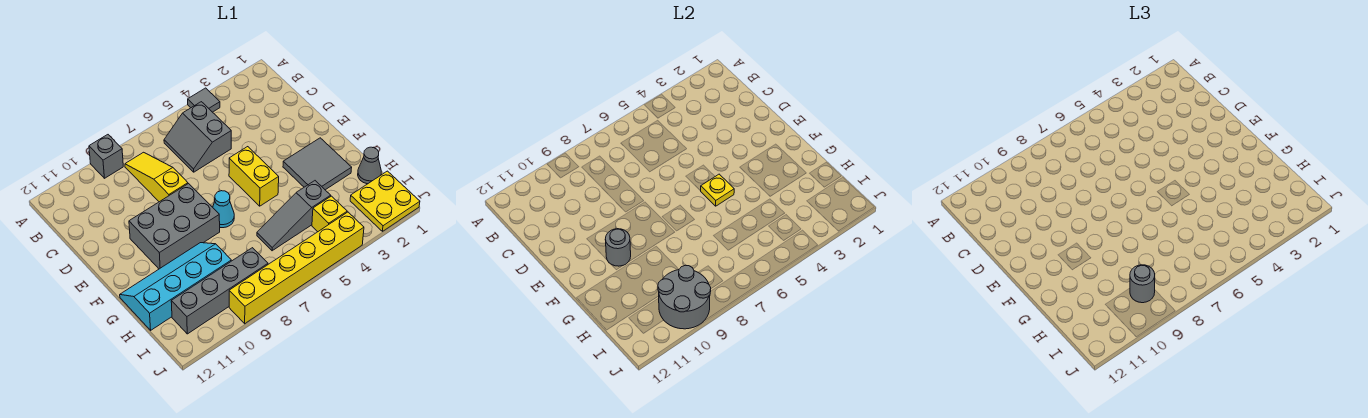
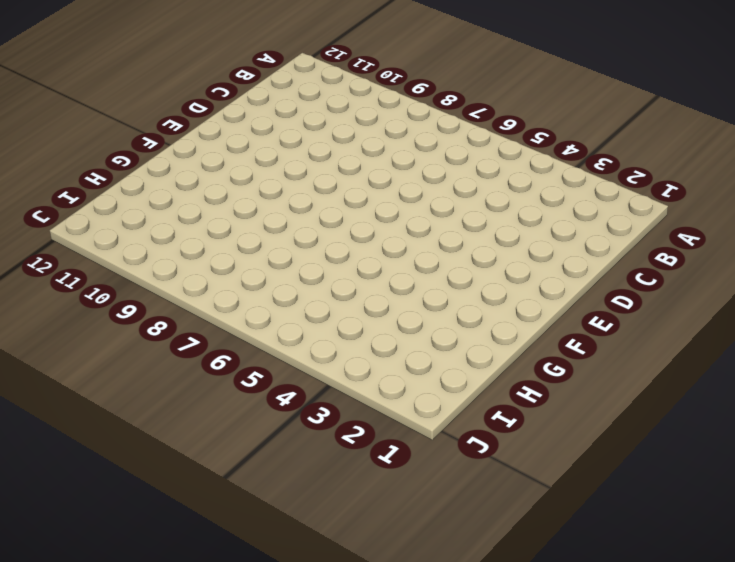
none -> grey 1x1 tile [188,88,220,112]
none -> grey 1x1 brick [89,135,123,178]
none -> grey 2x2 slope [164,102,231,172]

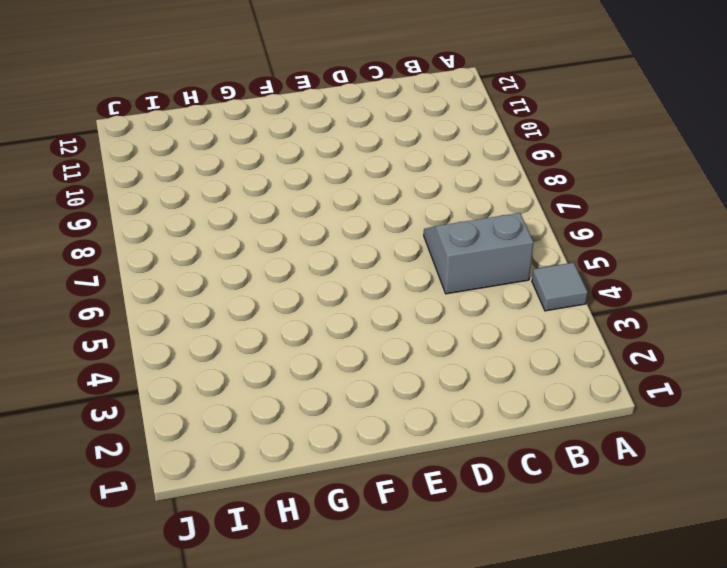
none -> grey 1x1 brick [89,135,123,178]
none -> yellow 1x3 slope [125,152,188,202]
none -> yellow 1x2 brick [229,147,279,206]

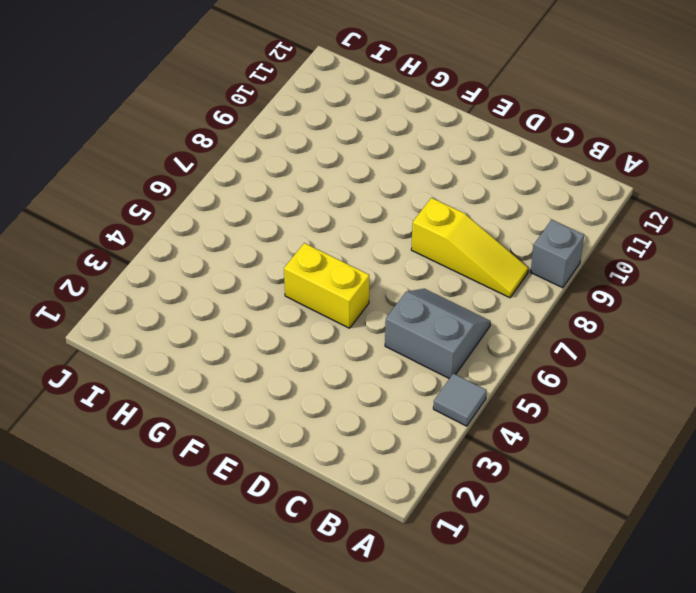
none -> grey 2x3 brick [129,184,220,269]
none -> grey 2x2 tile [283,138,352,190]
none -> cyan 1x1 cone [213,191,234,228]

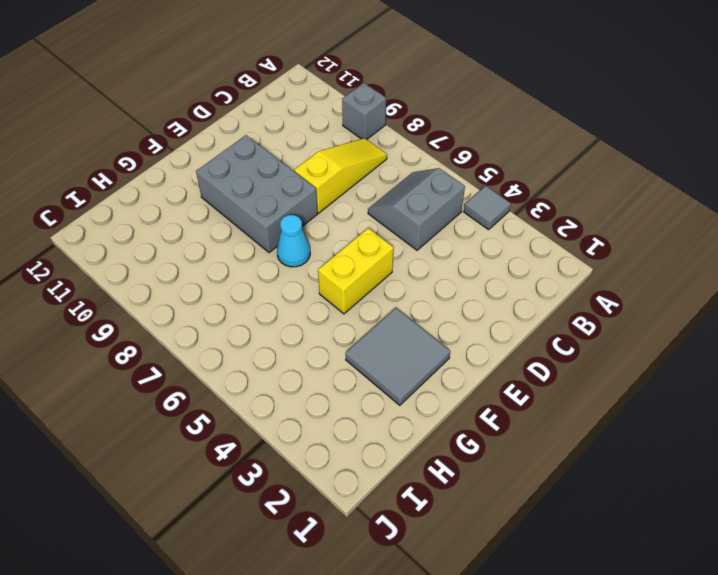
none -> cyan 2x4 slope [120,243,231,330]
none -> grey 1x1 cone [358,147,381,184]
none -> grey 1x3 slope [257,181,331,251]

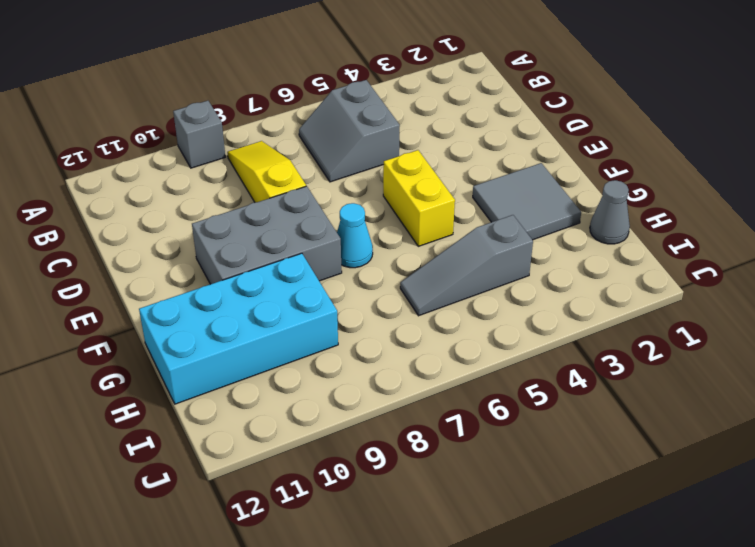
cyan 2x4 brick [139,253,338,404] -> cyan 2x4 slope [120,243,231,330]
none -> grey 1x1 tile [188,88,220,112]
none -> yellow 2x2 plate [350,171,420,231]
none -> yellow 1x1 brick [312,196,347,232]

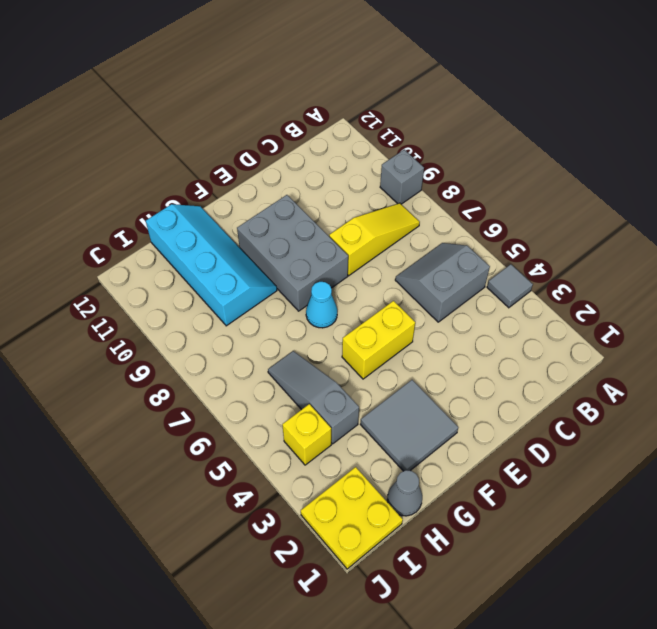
none -> grey 1x4 brick [171,248,268,334]
none -> yellow 1x6 brick [229,212,364,324]
none -> yellow 1x1 plate [701,174,734,206]

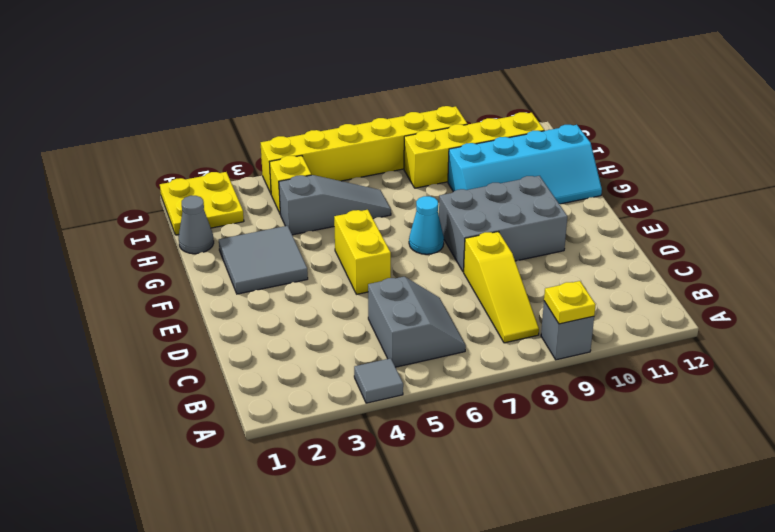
yellow 1x1 plate [544,281,596,324] -> yellow 1x1 plate moved to [701,174,734,206]
yellow 1x4 brick [404,112,544,188] -> grey 1x4 brick [171,248,268,334]
none -> grey 1x1 round brick [605,229,631,266]
none -> grey 2x2 round brick [658,265,711,329]
none -> grey 1x1 round brick [1130,265,1155,303]

